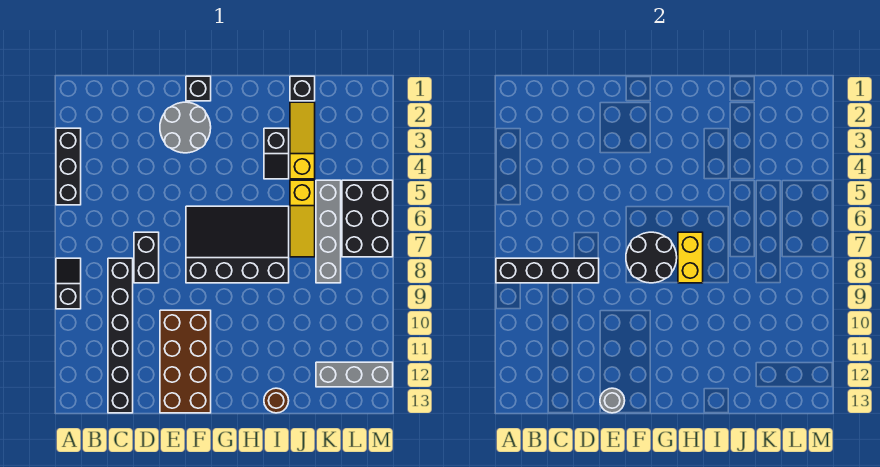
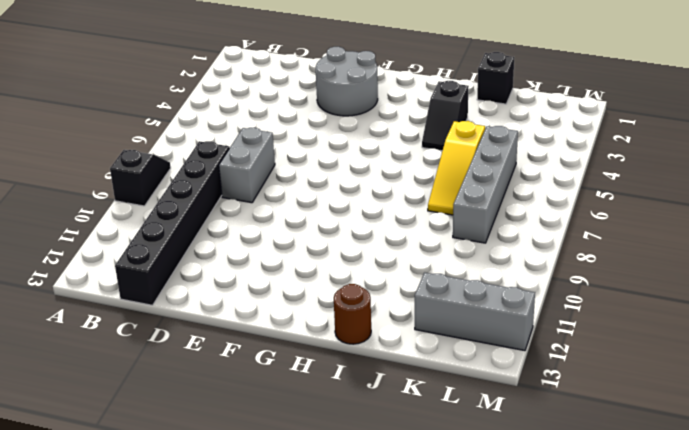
grey 1x2 brick [219,128,275,203] -> black 1x2 brick [134,232,159,283]
none -> black 1x3 brick [56,128,81,205]
none -> brown 2x4 brick [160,310,211,413]
none -> black 1x1 brick [186,76,211,101]

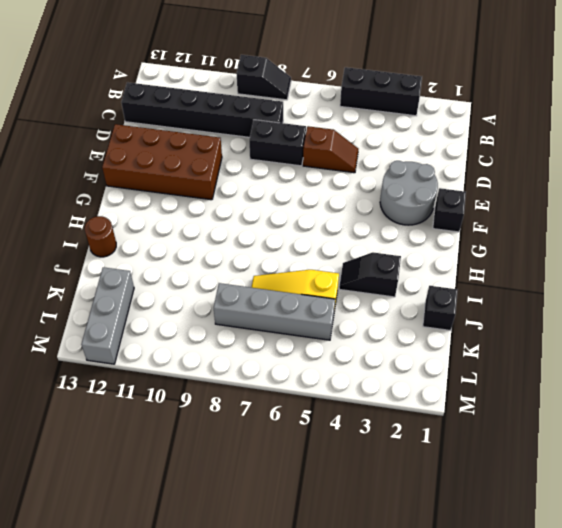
brown 1x2 slope [303,126,358,173] -> none
none -> black 3x4 slope [186,206,289,283]
none -> yellow 1x3 slope [290,102,315,179]
none -> black 2x3 brick [342,180,393,257]

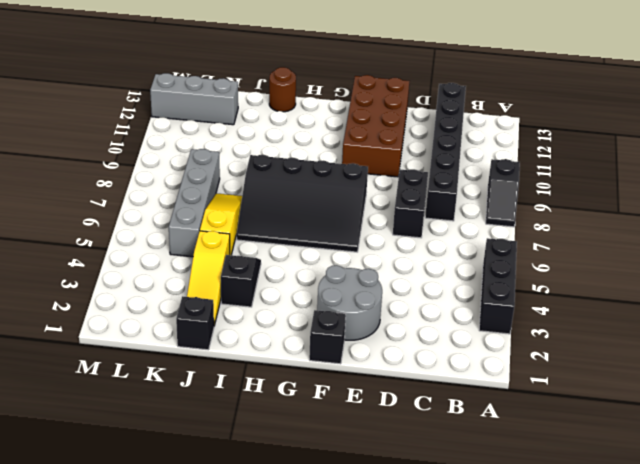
none -> black 2x3 brick [342,180,393,257]
none -> black 1x4 brick [496,258,599,283]
none -> grey 1x1 round brick [600,388,625,413]

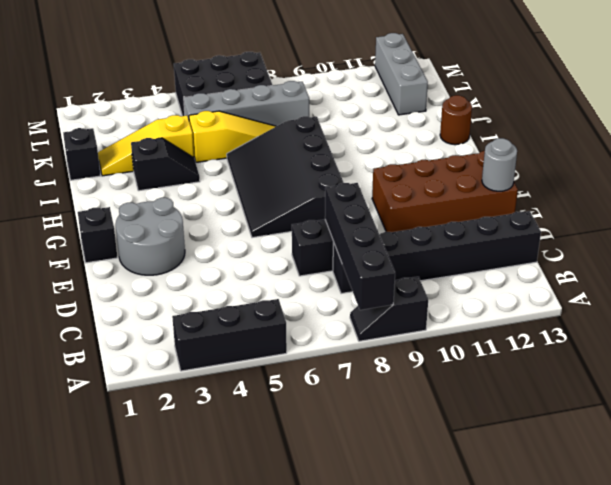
none -> black 2x2 round brick [626,232,677,283]
none -> yellow 1x2 brick [678,232,703,283]

